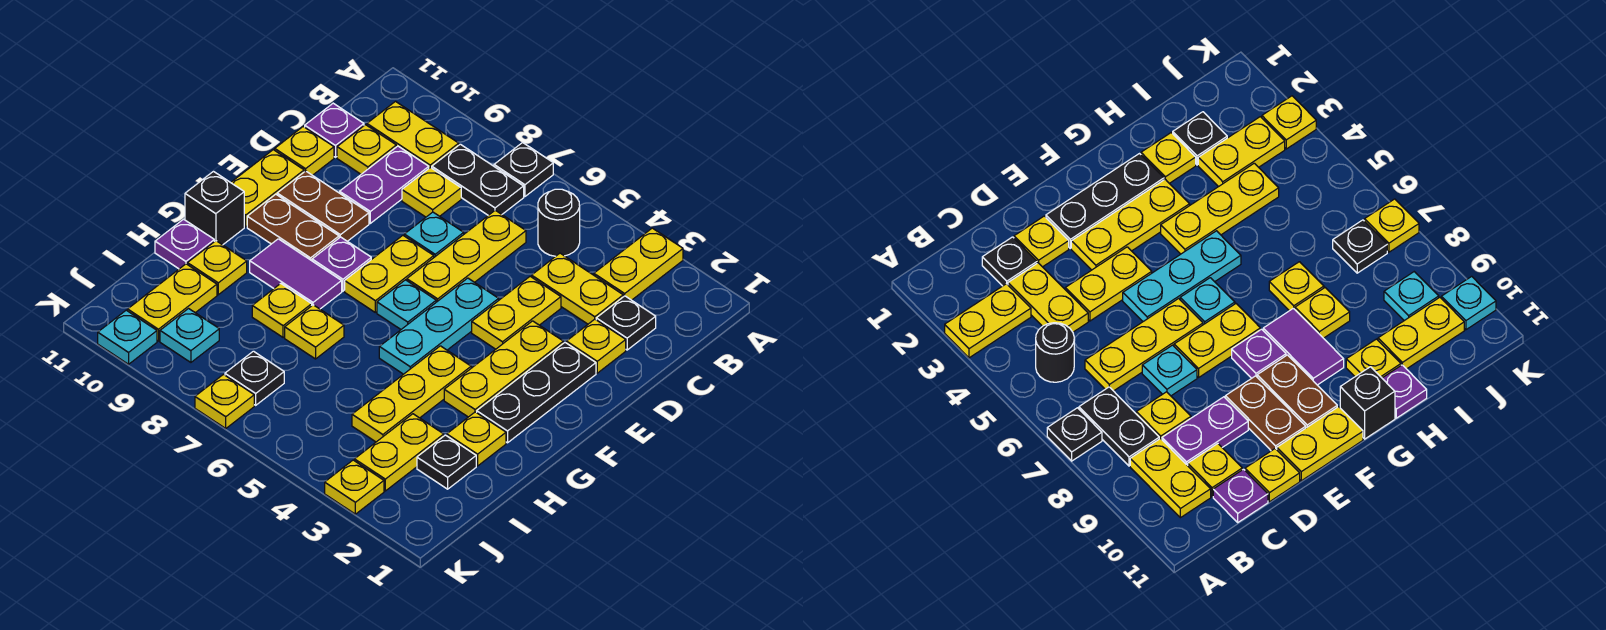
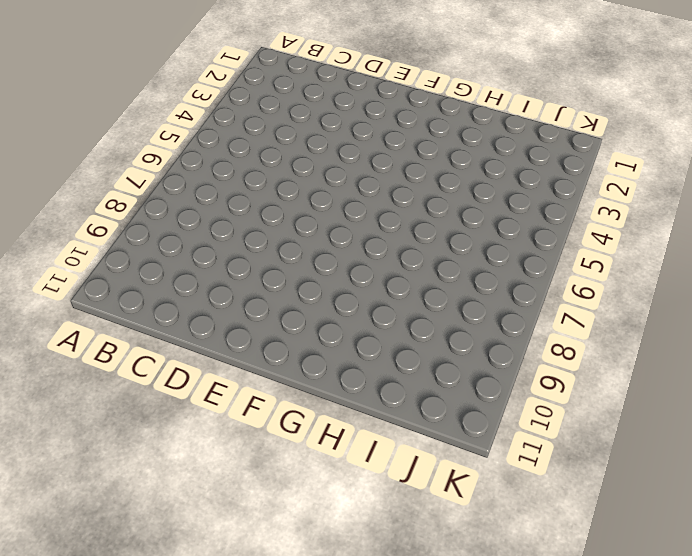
none -> yellow 1x2 plate [594,228,683,300]
none -> black 1x1 plate [494,143,553,196]
none -> black 1x1 round brick [538,189,580,256]
none -> black 1x2 plate [432,144,524,215]

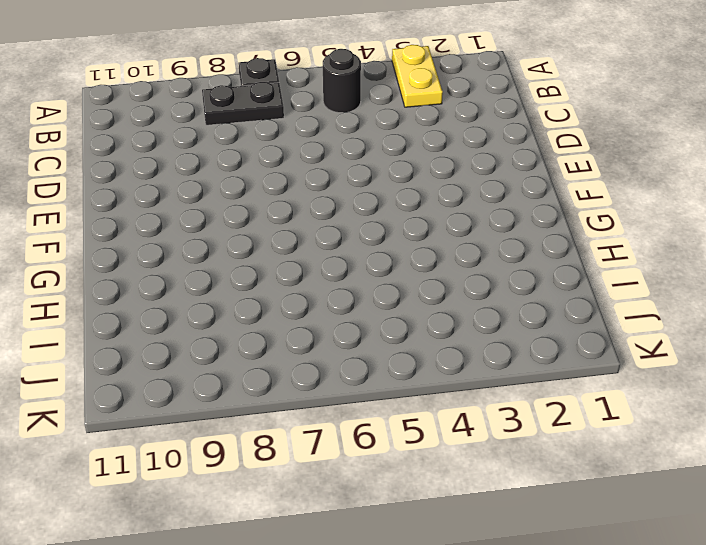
none -> yellow 1x2 plate [367,102,459,168]
none -> black 1x1 plate [596,296,656,350]
none -> yellow 1x2 plate [532,253,623,324]
none -> yellow 1x3 plate [407,210,526,302]

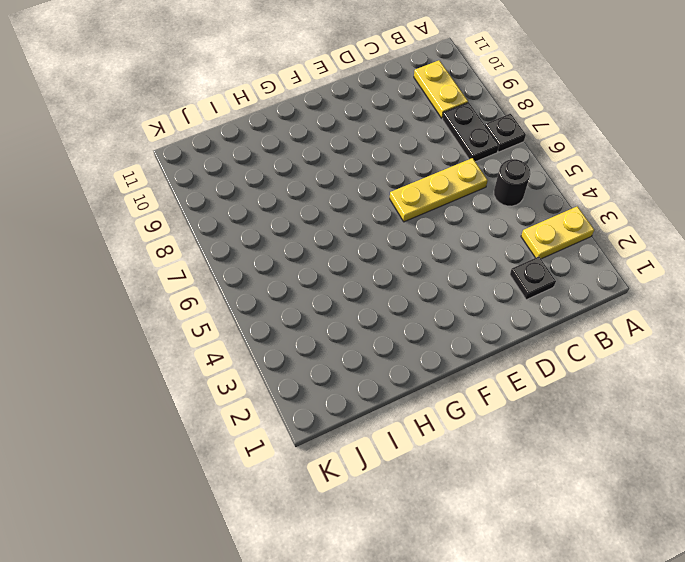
none -> yellow 1x2 plate [532,253,623,324]
none -> yellow 1x1 plate [402,167,461,217]
none -> purple 1x2 plate [340,146,429,223]
none -> yellow 1x1 plate [337,125,396,174]

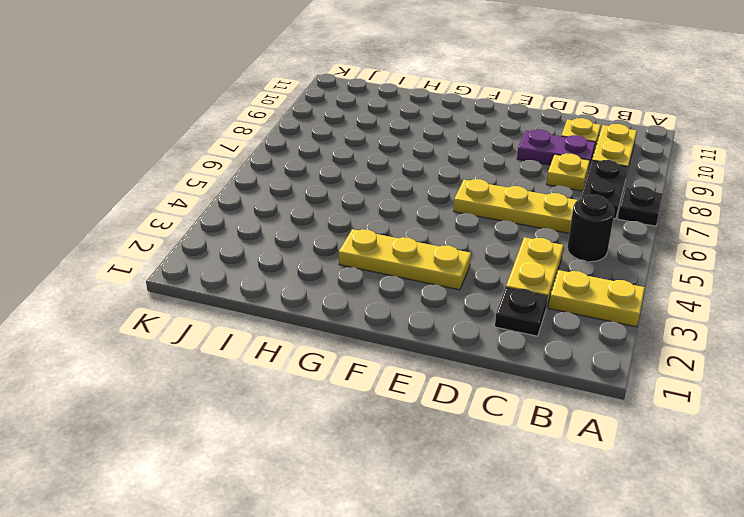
none -> purple 1x1 plate [305,103,364,157]
none -> yellow 1x1 plate [566,319,626,373]
none -> yellow 1x2 plate [472,276,561,349]
none -> cyan 1x1 plate [404,212,464,257]

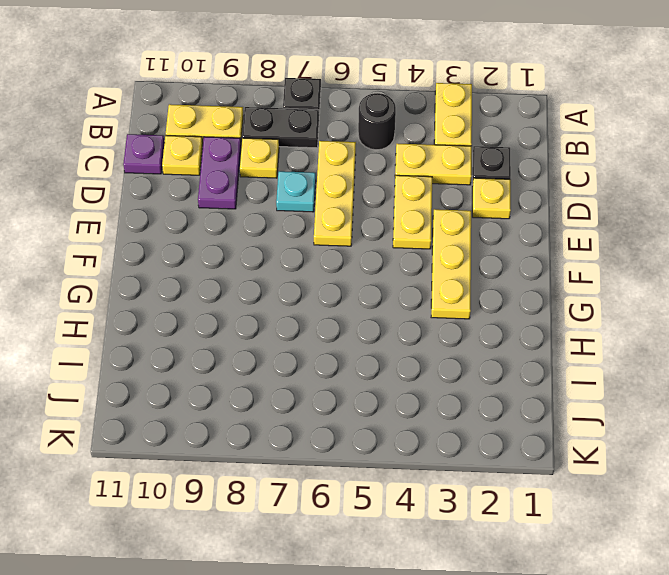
none -> yellow 1x1 plate [275,127,334,175]
none -> black 1x3 plate [477,343,596,443]
none -> cyan 1x3 plate [379,278,499,374]
none -> yellow 1x2 plate [345,236,434,312]

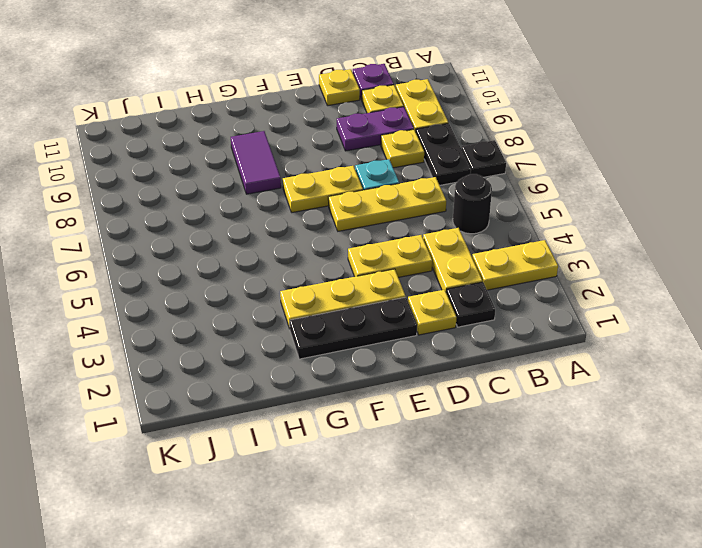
none -> cyan 1x3 plate [379,278,499,374]
none -> brown 1x2 plate [277,171,369,241]
none -> yellow 1x2 plate [231,150,304,227]
none -> cyan 1x1 plate [377,280,436,329]

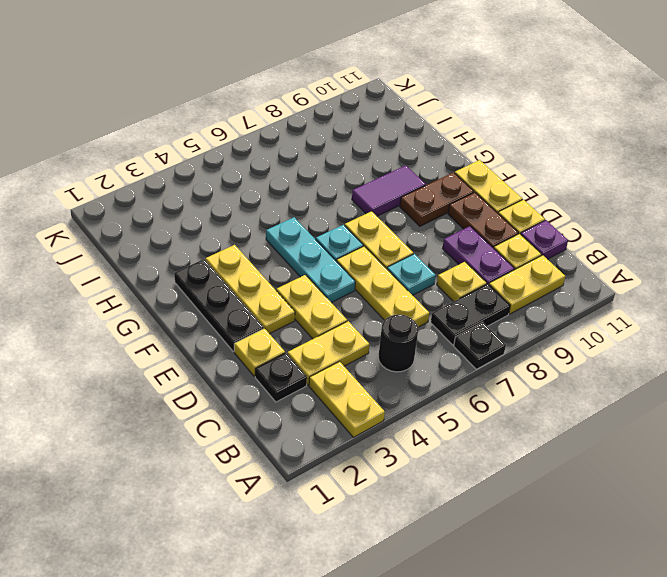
brown 1x2 plate [448,192,518,248] -> brown 1x2 plate turned to [277,171,369,241]
none -> purple 1x1 plate [312,237,371,291]
none -> yellow 1x3 plate [352,346,471,442]
none -> black 1x1 brick [185,172,244,245]
none -> yellow 1x1 plate [447,412,506,466]

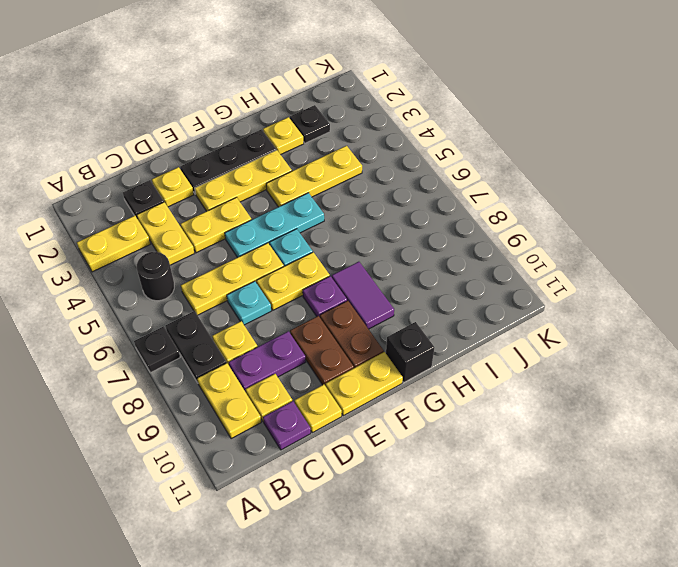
none -> yellow 1x1 plate [285,305,344,359]
none -> yellow 1x1 plate [252,284,312,338]
none -> yellow 1x1 plate [187,241,247,295]
none -> purple 1x1 plate [155,219,214,269]

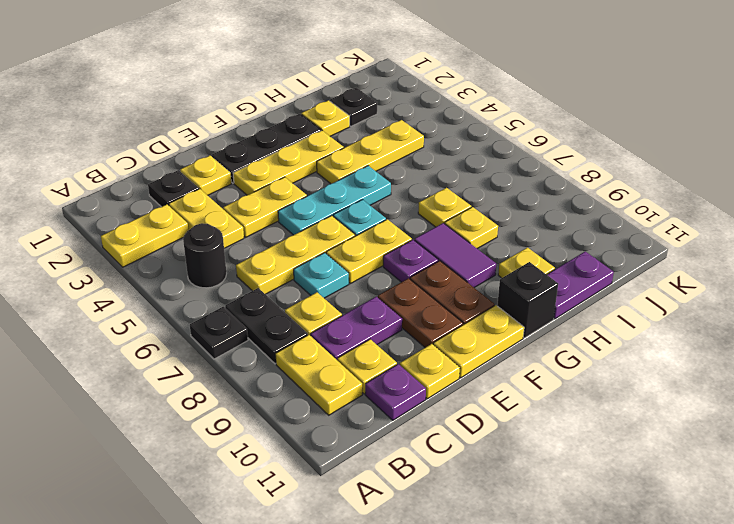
purple 1x2 plate [547,251,614,319] -> purple 1x1 plate [155,219,214,269]
none -> yellow 1x2 plate [355,414,444,491]
none -> yellow 1x2 plate [128,264,217,341]
none -> black 1x1 plate [225,351,284,405]
none -> cyan 1x1 plate [160,309,219,362]

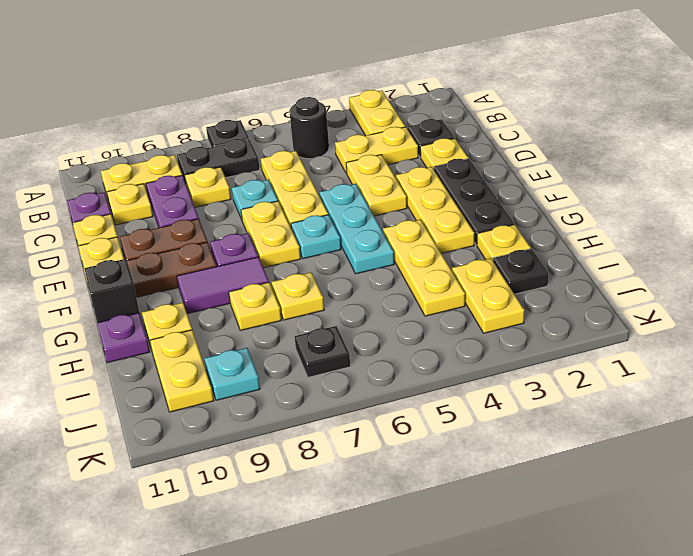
none -> yellow 1x1 plate [325,460,384,514]
none -> yellow 1x1 plate [195,375,254,428]
none -> cyan 1x1 plate [98,310,157,364]

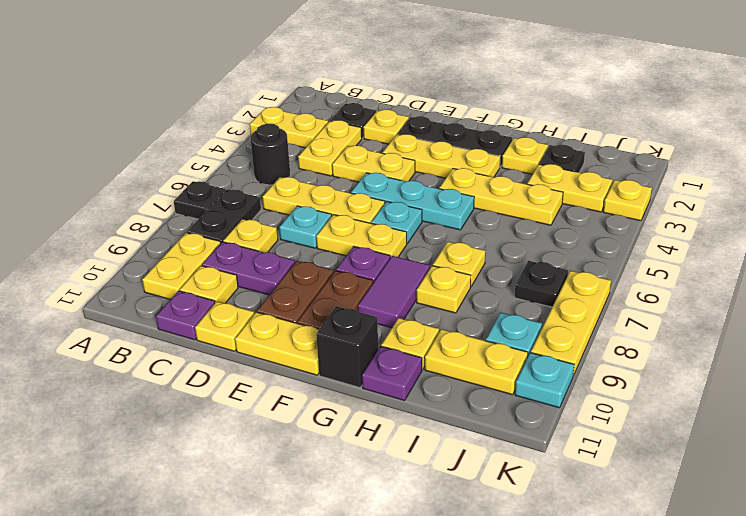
yellow 1x3 plate [531,271,611,376] -> yellow 1x1 plate [195,375,254,428]

